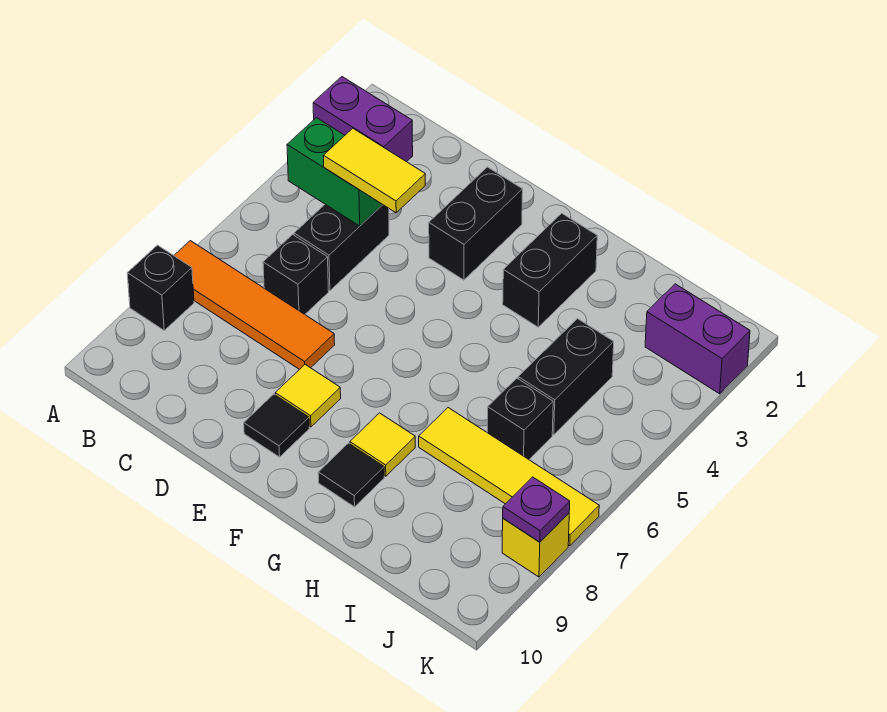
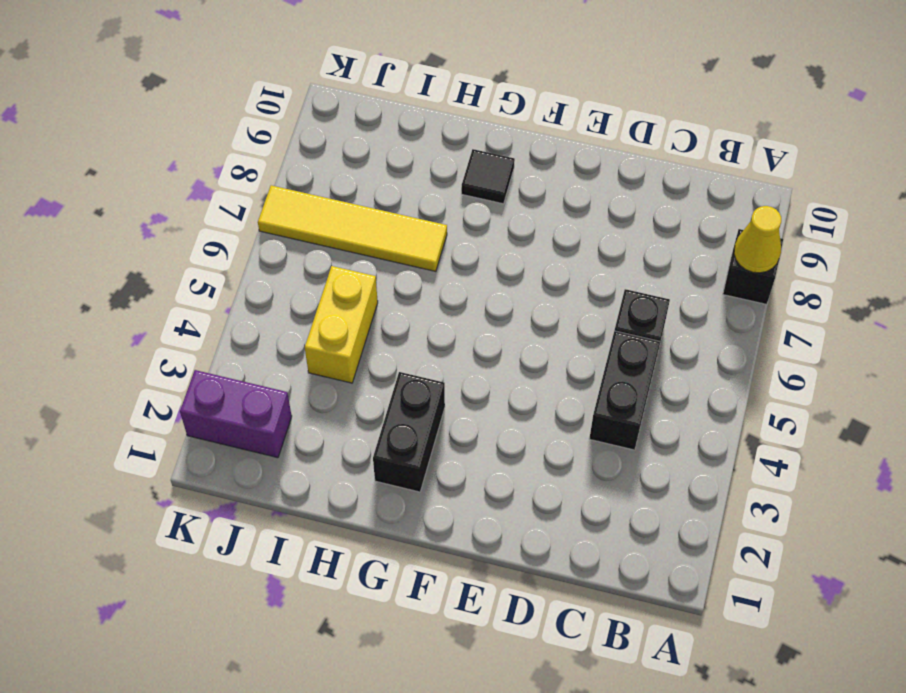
yellow 1x1 cone [734,206,781,273] -> none
yellow 1x2 brick [305,266,378,383] -> black 1x2 brick [518,319,614,435]
none -> purple 1x2 brick [313,77,413,162]
none -> orange 1x4 tile [174,241,335,369]
none -> black 1x2 brick [429,167,523,280]

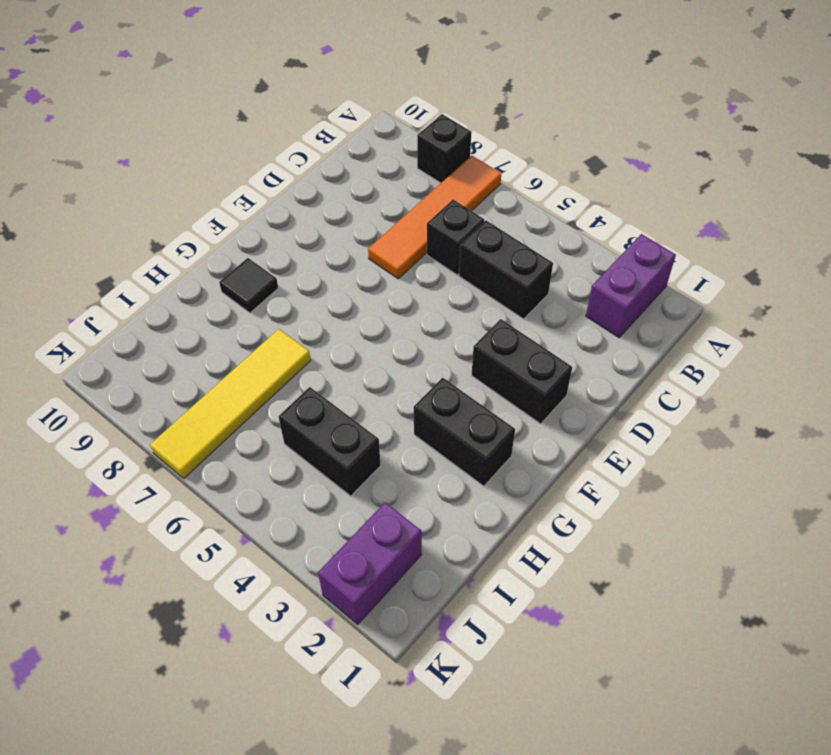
none -> yellow 1x1 tile [275,365,341,427]
none -> black 1x1 tile [244,394,309,457]
none -> yellow 1x1 tile [350,413,415,476]

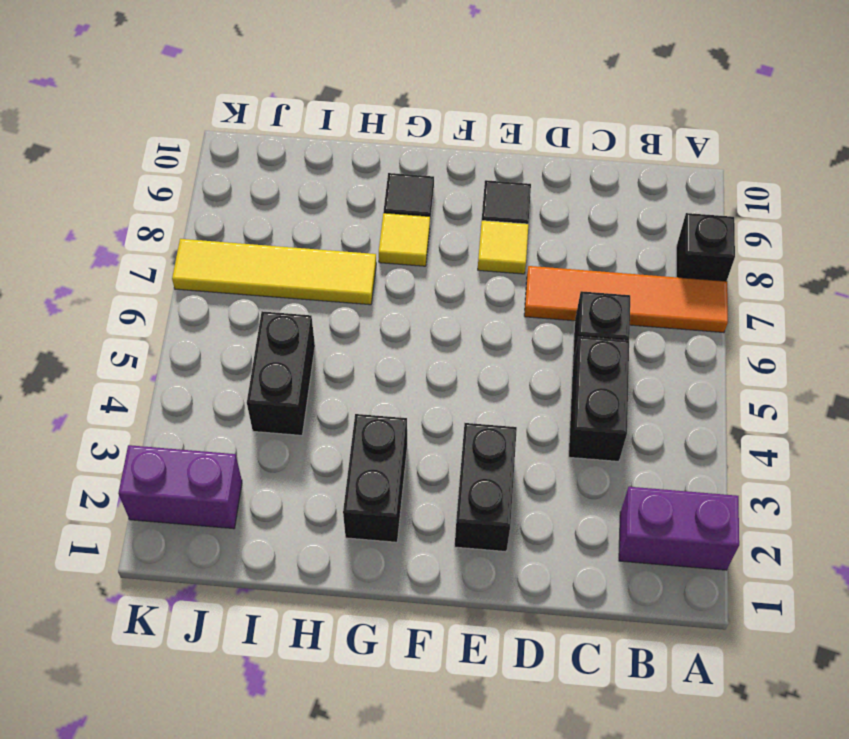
none -> black 1x1 brick [487,378,553,459]
none -> yellow 1x1 brick [502,513,569,577]
none -> green 1x2 brick [287,118,383,226]

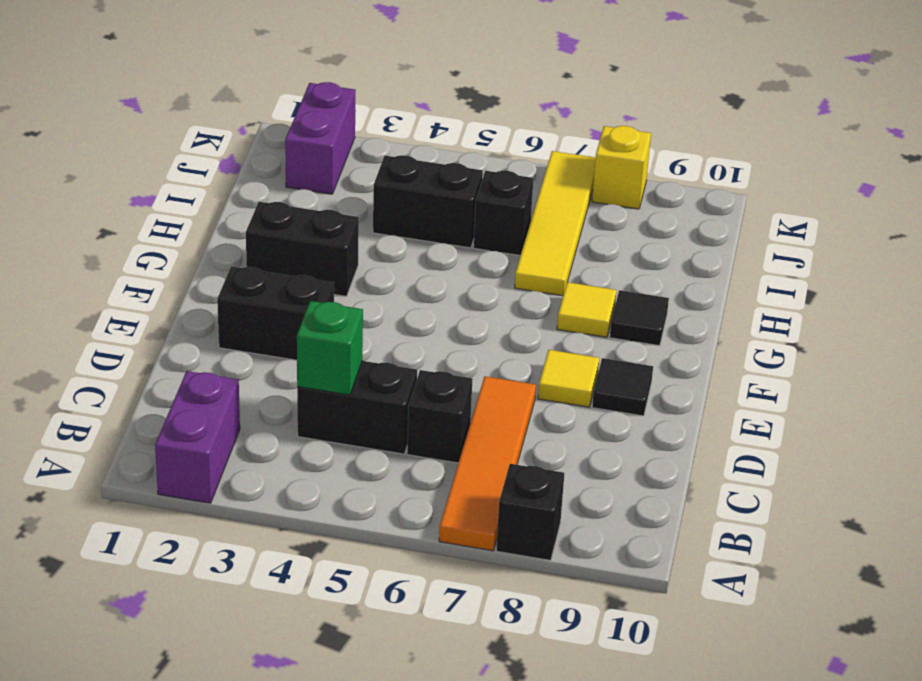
green 1x1 brick [297,301,363,395] -> green 1x2 brick [287,118,383,226]
none -> purple 1x1 plate [503,477,570,542]
none -> yellow 1x2 tile [323,128,425,213]

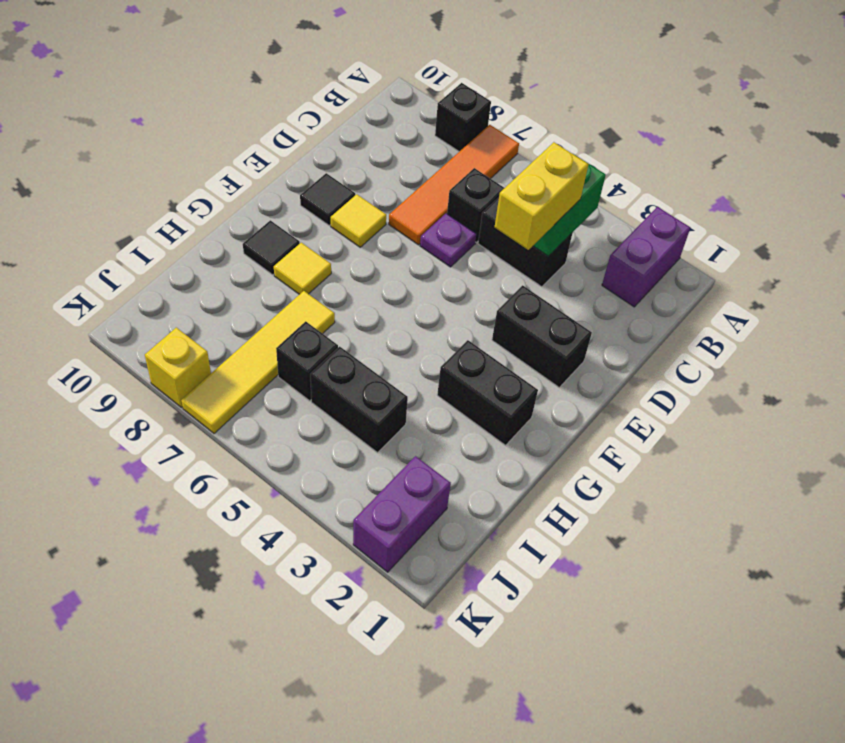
yellow 1x2 brick [495,142,588,250] -> yellow 1x2 tile [323,128,425,213]
purple 1x1 plate [420,214,476,267] -> purple 1x1 plate moved to [503,477,570,542]

